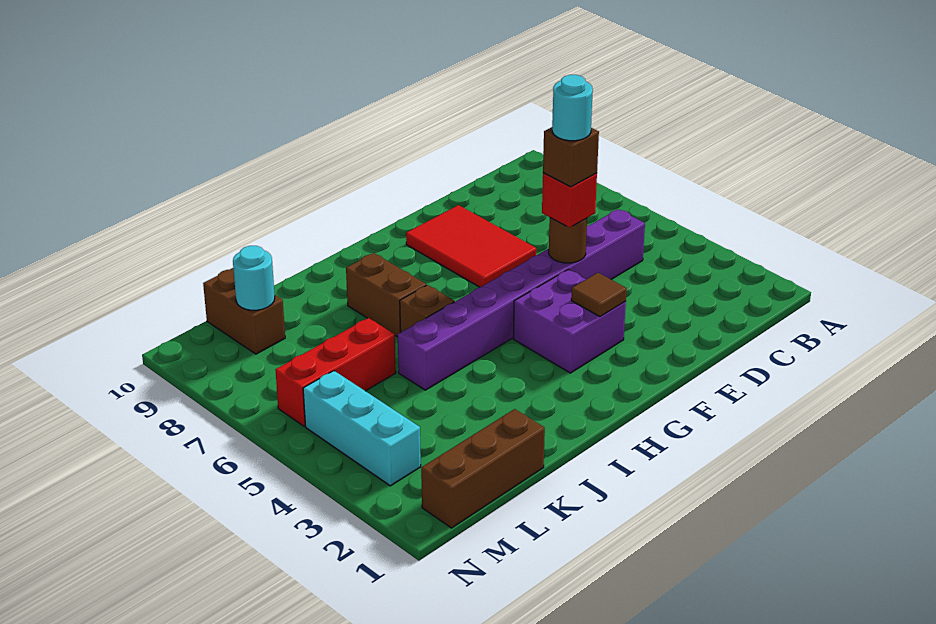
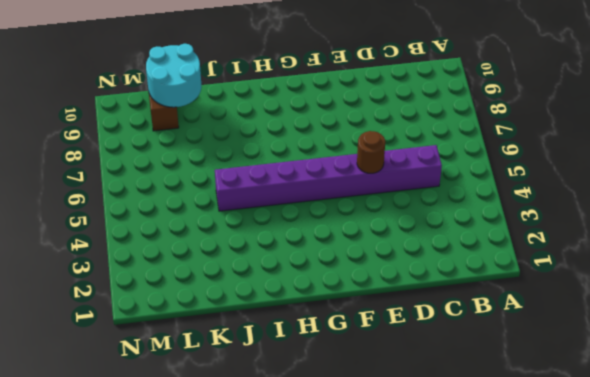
cyan 2x2 round brick [146,44,201,107] -> cyan 1x1 round brick [233,246,275,310]
none -> red 2x3 tile [406,205,536,287]
none -> purple 2x2 brick [513,270,626,373]
none -> brown 1x1 brick [400,285,454,332]

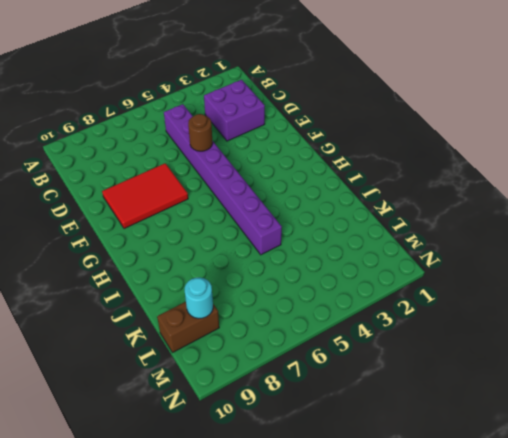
purple 2x2 brick [204,80,265,141] -> purple 2x2 brick moved to [513,270,626,373]
none -> brown 1x1 brick [400,285,454,332]
none -> brown 1x2 brick [346,253,426,337]
none -> brown 1x3 brick [421,409,545,528]

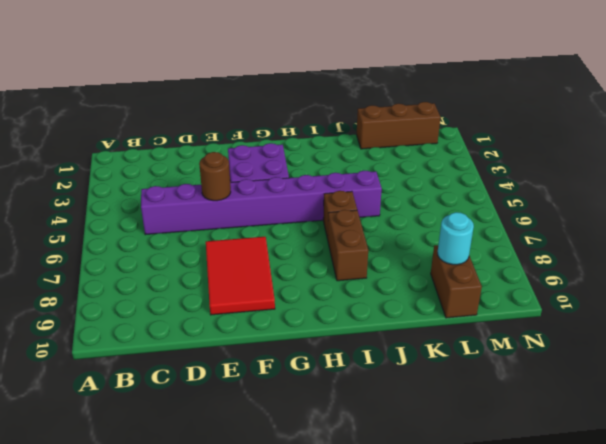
none -> red 1x3 brick [275,318,396,426]
none -> cyan 1x3 brick [303,371,421,486]
none -> brown 1x1 tile [571,273,627,317]

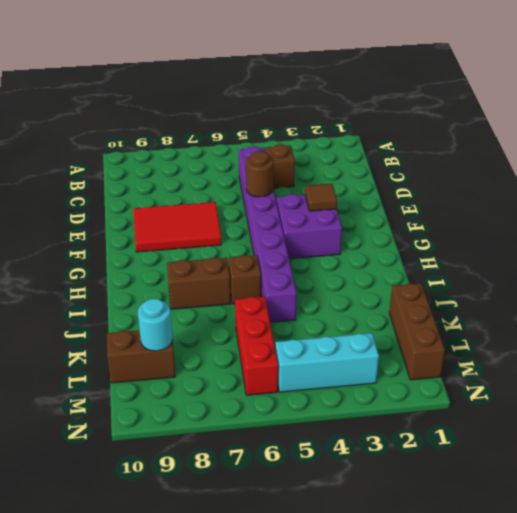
brown 1x1 brick [265,145,295,188] -> brown 1x1 brick moved to [543,127,599,187]
none -> red 1x1 brick [542,173,597,228]
none -> cyan 1x1 round brick [552,75,593,141]

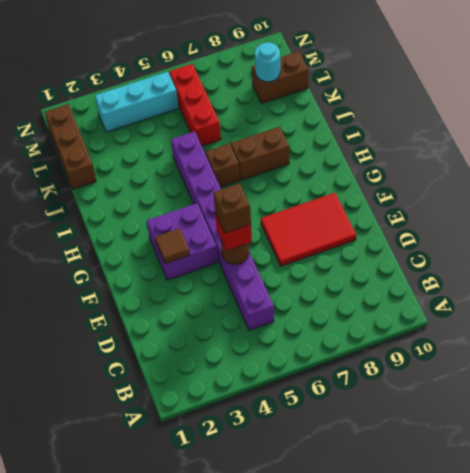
none -> cyan 1x1 round brick [552,75,593,141]

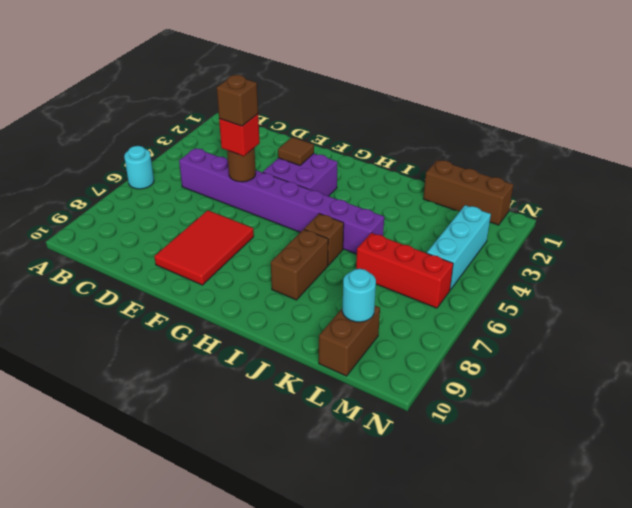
cyan 1x1 round brick [124,146,154,189] -> cyan 1x1 round brick moved to [552,75,593,141]

